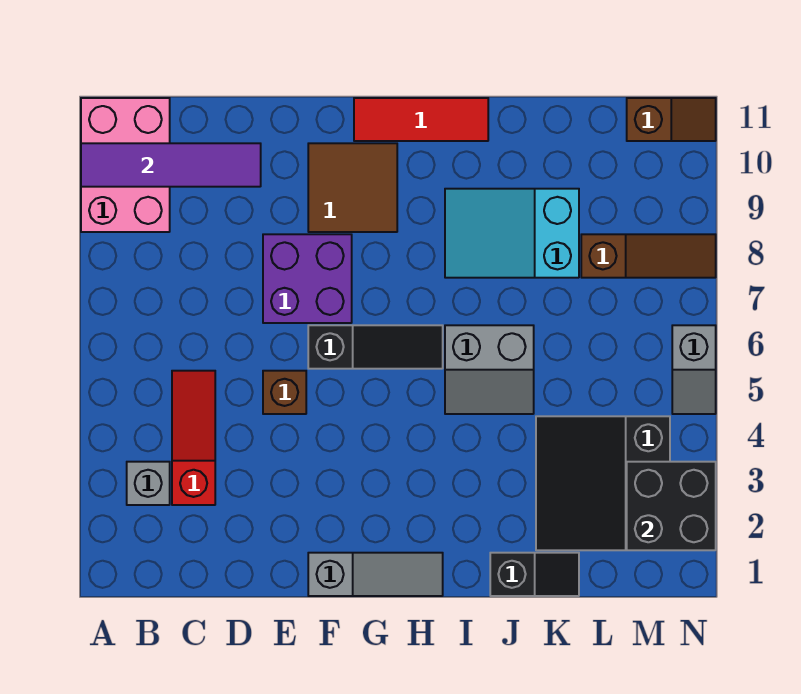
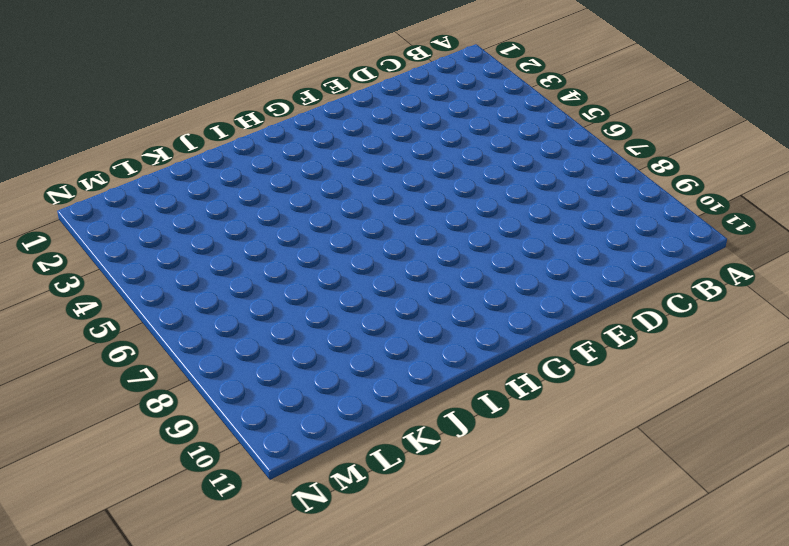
none -> pink 2x3 brick [81,98,170,232]
none -> grey 1x1 brick [127,462,170,505]
none -> red 1x3 slope [172,371,215,505]

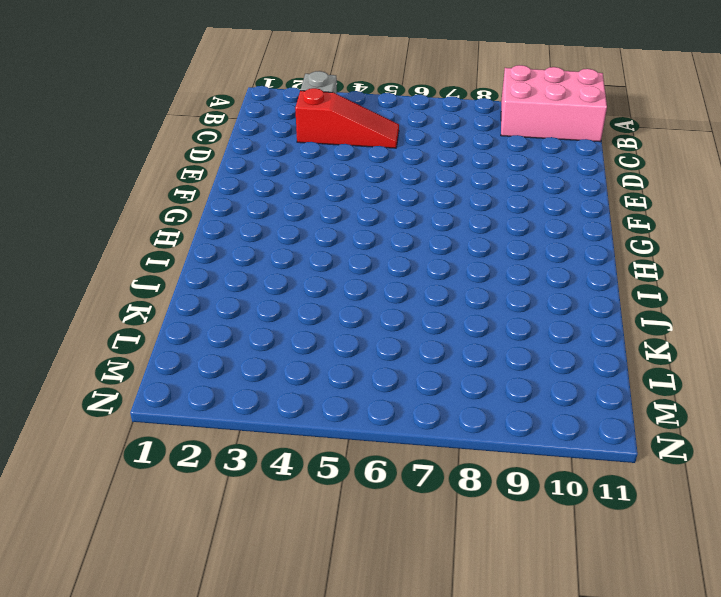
none -> brown 1x1 brick [263,371,306,414]
none -> purple 2x2 brick [263,234,352,323]
none -> grey 1x3 slope [308,553,443,596]

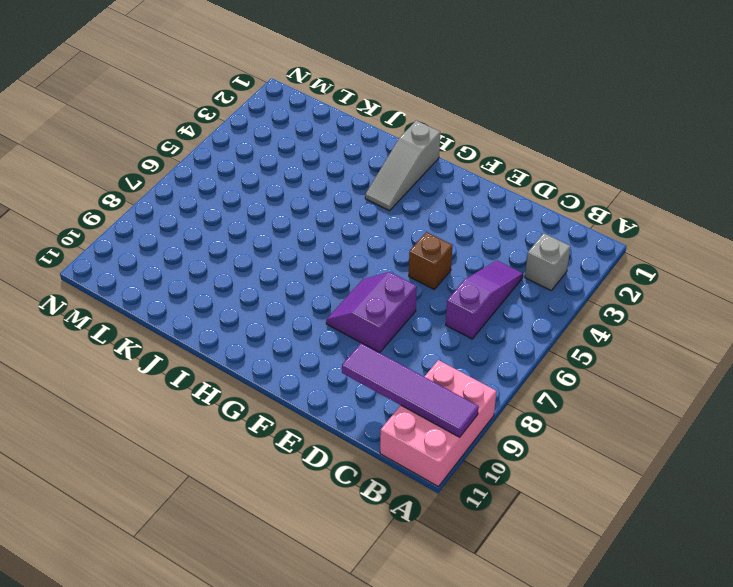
purple 1x3 slope [446,261,523,339] -> red 1x3 slope [172,371,215,505]
purple 2x2 slope [326,272,417,353] -> purple 2x2 brick [263,234,352,323]
grey 1x3 slope [365,121,440,211] -> grey 1x3 slope turned to [308,553,443,596]
none -> black 1x3 slope [308,325,443,369]
none -> brown 2x2 tile [308,143,397,232]
none -> red 1x3 tile [354,98,488,141]

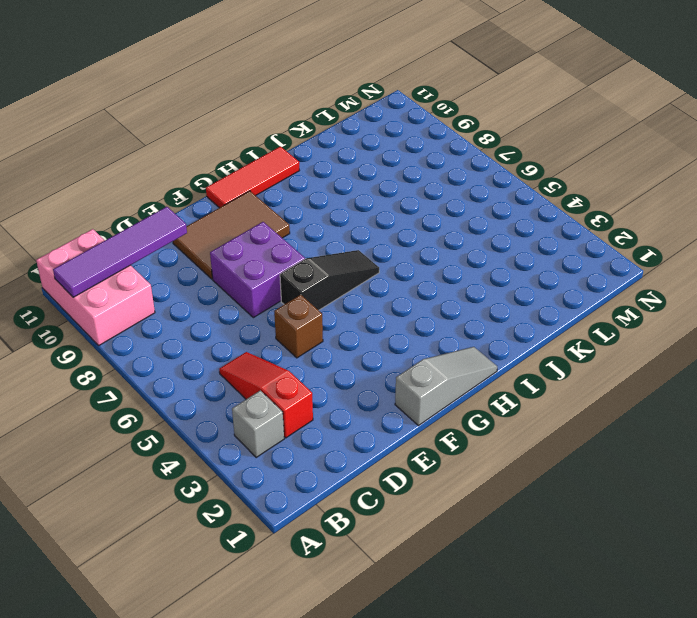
brown 2x3 tile [173,191,290,279] -> brown 2x2 tile [308,143,397,232]
none -> grey 2x2 slope [445,325,534,414]
none -> cyan 2x3 slope [445,189,579,278]
none -> black 1x2 slope [490,553,579,596]

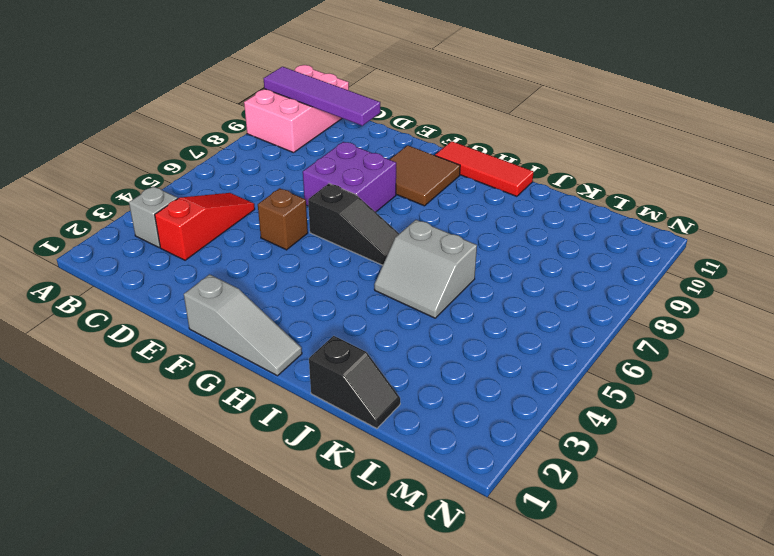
none -> cyan 2x3 slope [445,189,579,278]
none -> black 3x3 slope [536,416,670,550]
none -> brown 1x3 slope [581,234,716,278]

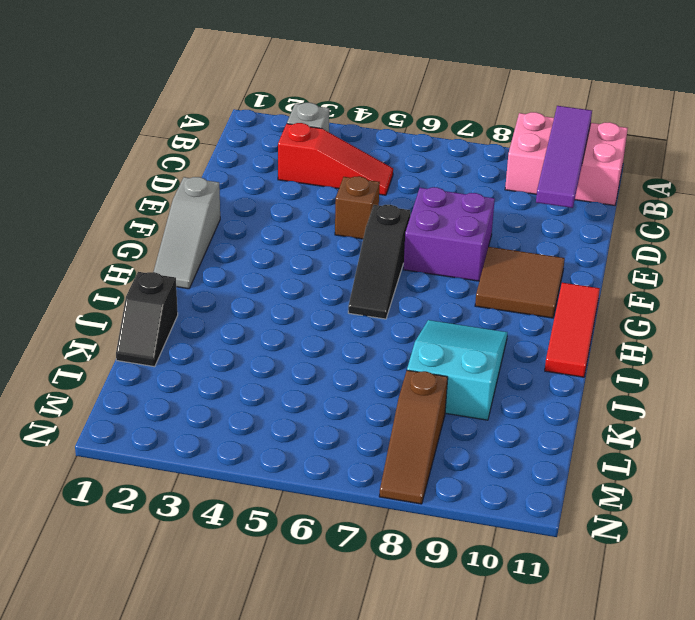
none -> grey 2x2 slope [445,325,534,414]
none -> black 3x3 slope [536,416,670,550]
none -> brown 1x2 slope [627,98,716,141]

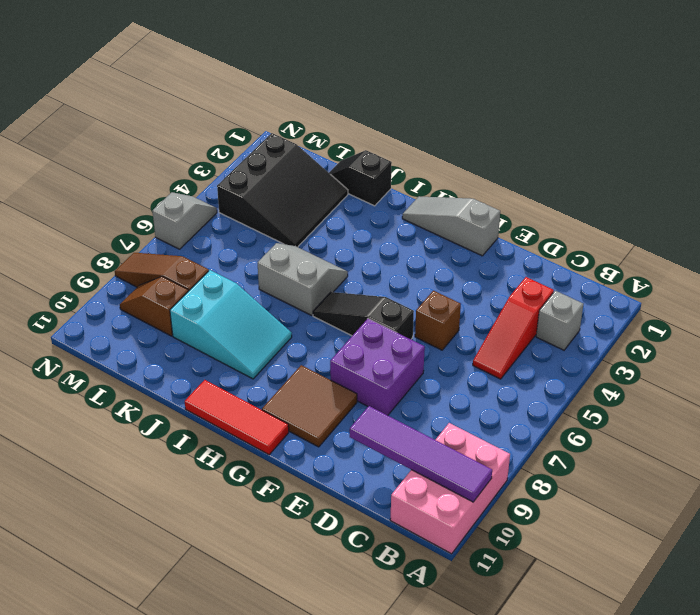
brown 1x2 slope [120,277,188,336] -> brown 1x2 slope moved to [627,98,716,141]
none -> black 2x2 brick [627,462,716,550]

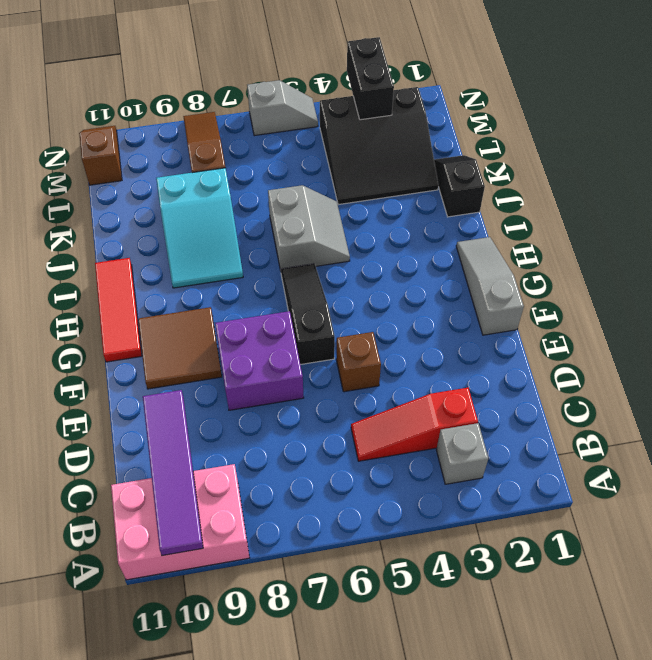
black 1x2 brick [347,37,394,120] -> black 2x2 brick [627,462,716,550]

